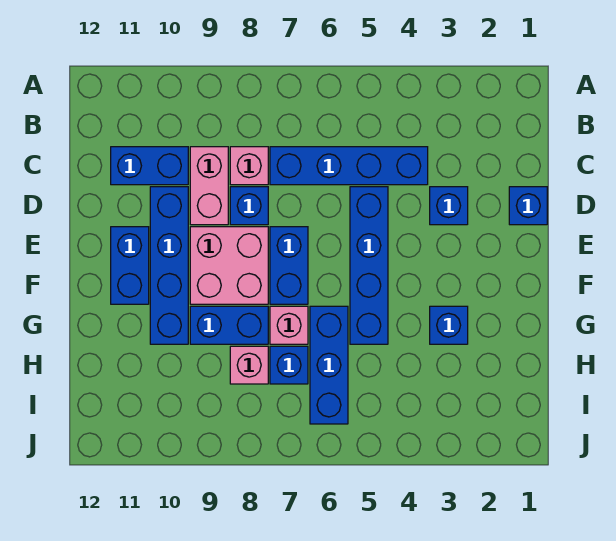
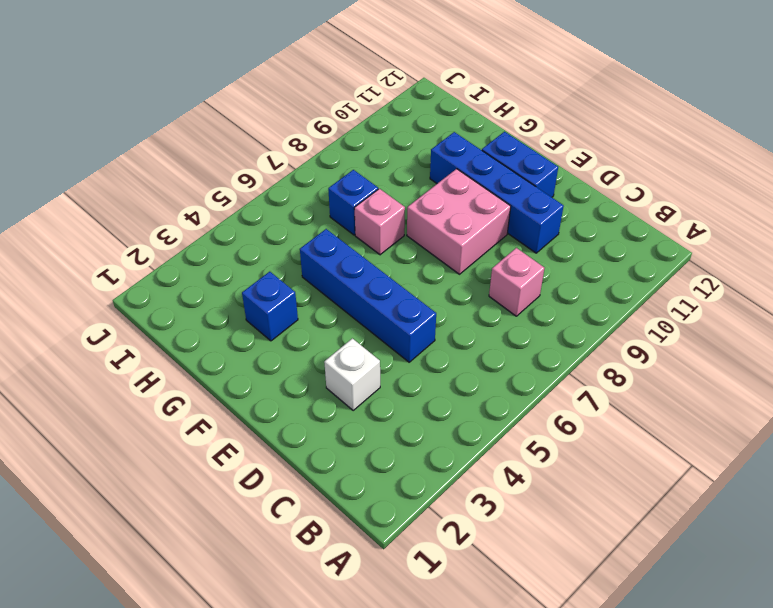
white 1x1 brick [324,338,380,410] -> blue 1x1 brick [430,187,468,225]
none -> blue 1x4 brick [270,147,428,185]
none -> pink 1x2 brick [190,147,228,225]
none -> blue 1x2 brick [111,147,188,185]

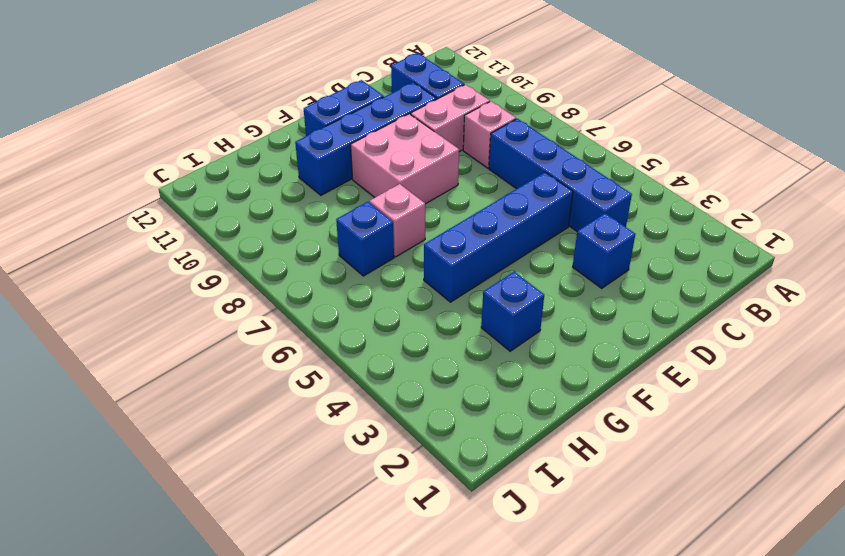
none -> blue 1x1 brick [509,187,547,225]
none -> blue 1x1 brick [230,187,268,225]
none -> blue 1x2 brick [270,227,308,304]

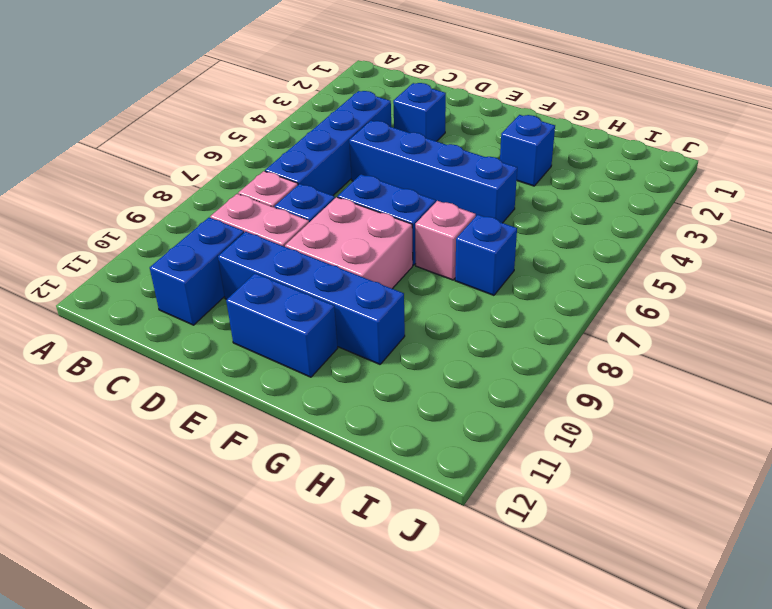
none -> blue 1x1 brick [509,187,547,225]
none -> blue 1x3 brick [310,306,348,424]
none -> blue 1x2 brick [190,306,268,344]

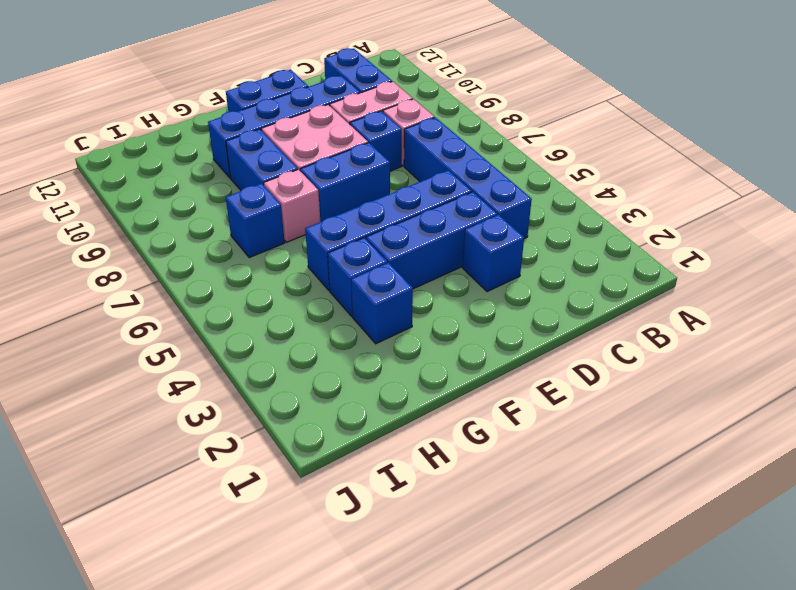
blue 1x3 brick [366,192,497,289] -> blue 1x3 brick moved to [310,306,348,424]
blue 1x1 brick [328,238,387,316] -> blue 1x1 brick moved to [509,187,547,225]
none -> pink 1x1 brick [230,346,268,384]

